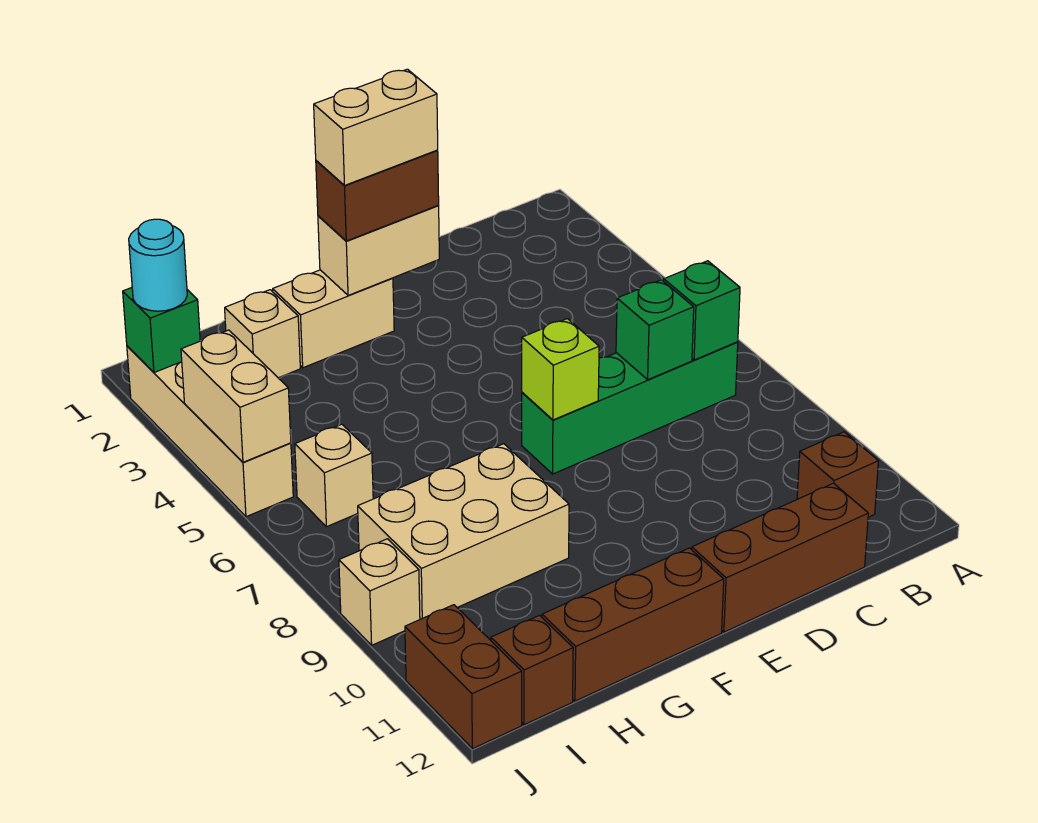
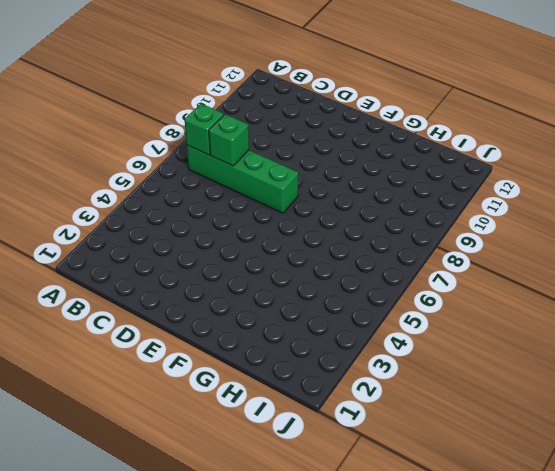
none -> brown 1x1 brick [797,432,878,517]
none -> brown 1x3 brick [692,483,868,632]
none -> tan 1x2 brick [273,270,394,368]

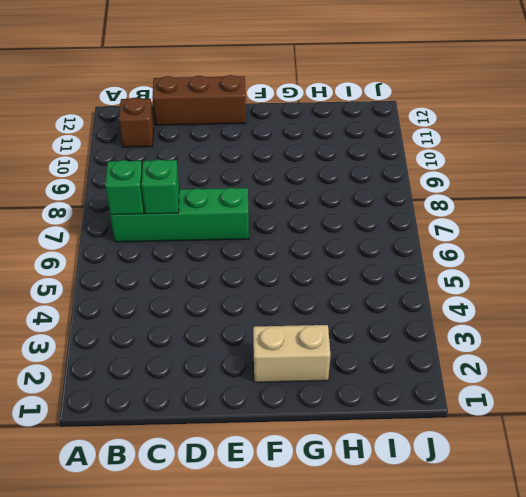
none -> brown 1x3 brick [542,548,724,701]
none -> tan 2x3 brick [358,444,569,619]
none -> tan 1x1 brick [225,290,300,378]

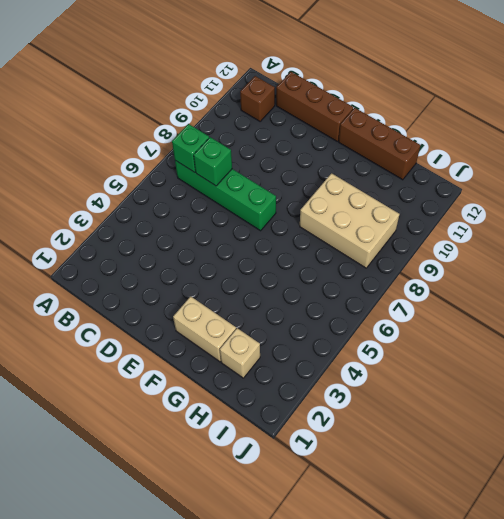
none -> tan 1x1 brick [295,424,373,527]
none -> brown 1x1 brick [491,615,573,725]
none -> tan 1x4 brick [127,346,293,517]

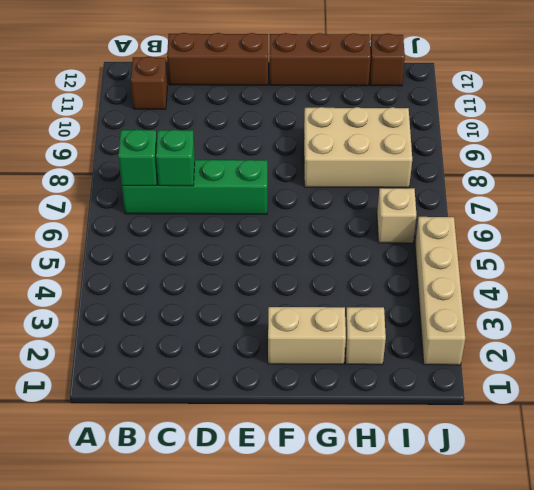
none -> tan 1x1 brick [339,539,420,645]
none -> brown 1x2 brick [405,605,522,749]
none -> tan 1x2 brick [318,206,439,295]

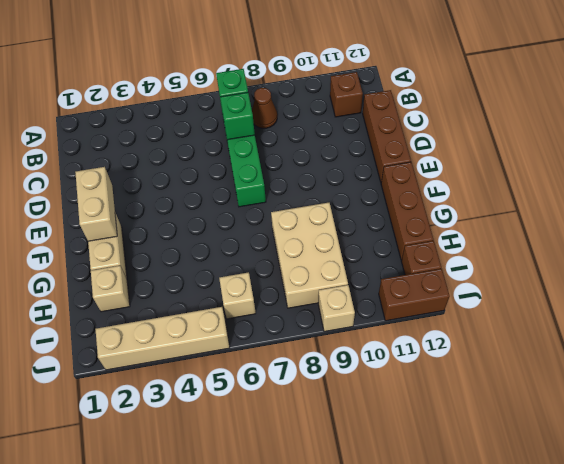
brown 1x1 cone [252,88,277,128] -> none
none -> lime 1x1 brick [522,319,599,420]
none -> green 1x1 brick [123,288,200,373]
none -> tan 1x2 brick [181,330,291,462]

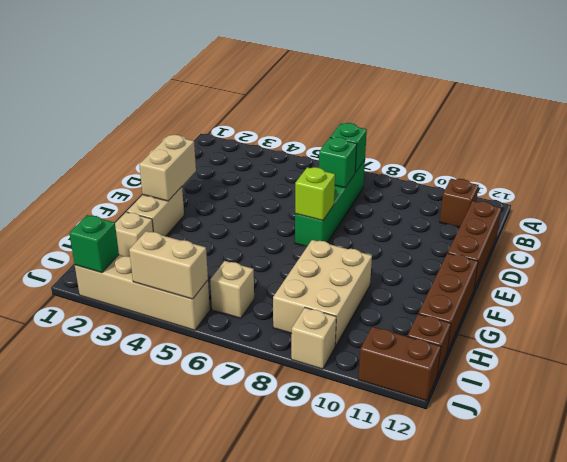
none -> brown 1x2 brick [316,150,439,241]
none -> cyan 1x1 round brick [129,219,187,311]
none -> tan 1x2 brick [314,69,438,185]

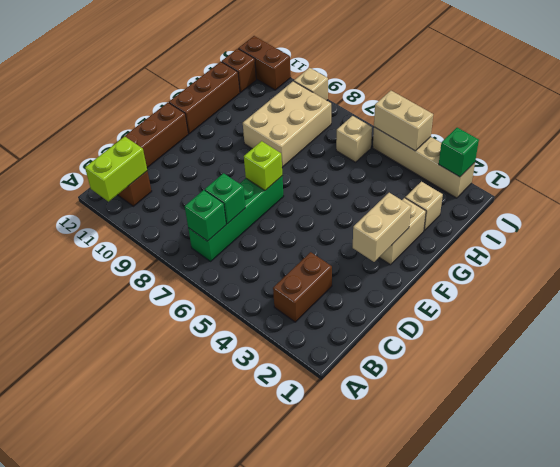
lime 1x2 brick [85,137,147,202] -> none
brown 1x2 brick [273,252,332,322] -> brown 1x2 brick moved to [316,150,439,241]
none -> cyan 1x1 round brick [129,219,187,311]
none -> tan 1x2 brick [314,69,438,185]

